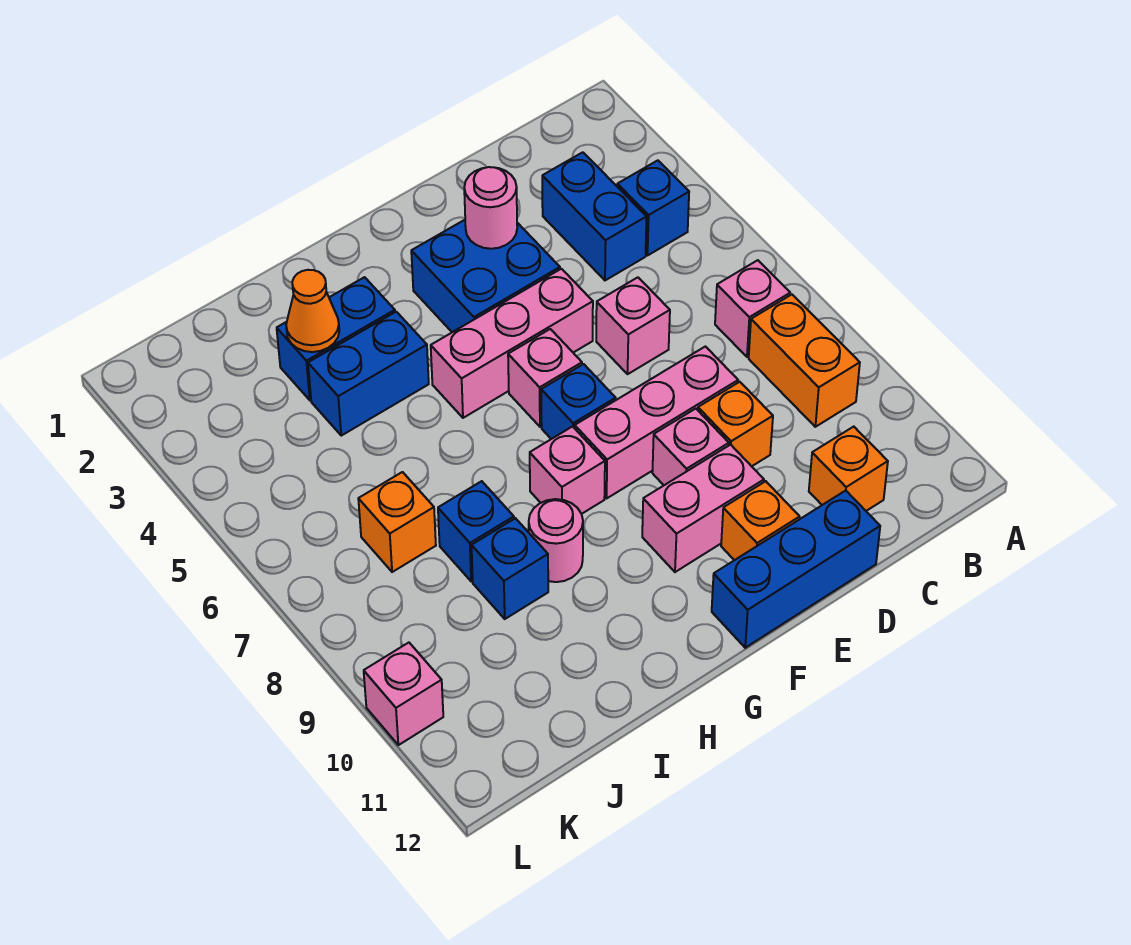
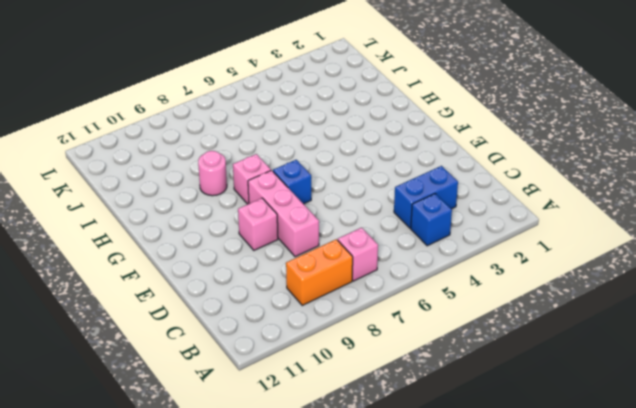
none -> orange 1x1 brick [809,427,888,511]
none -> pink 1x1 brick [596,277,670,374]
none -> orange 1x1 brick [698,382,773,466]

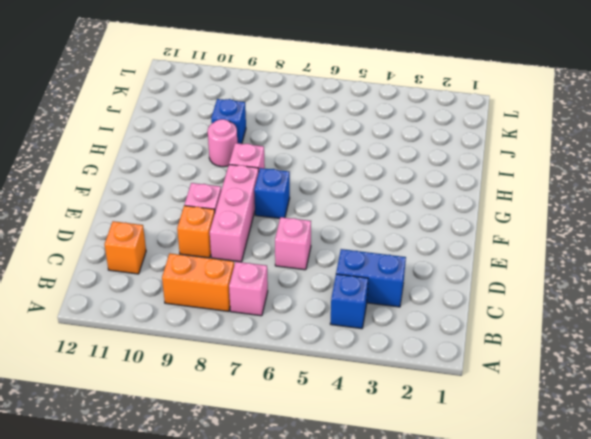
none -> blue 1x3 brick [712,491,880,648]
none -> blue 2x2 brick [411,220,560,332]
none -> pink 1x3 brick [431,269,593,418]

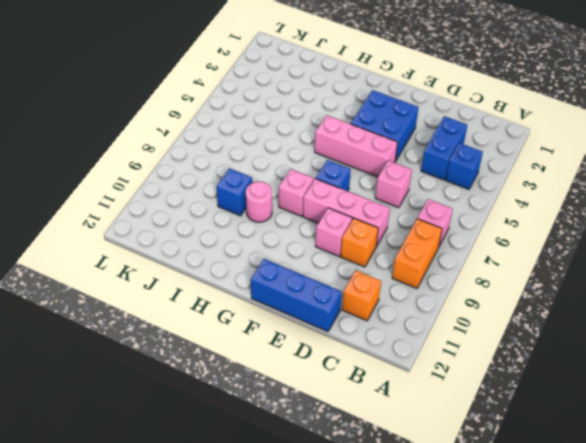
none -> pink 1x2 brick [642,445,764,572]
none -> orange 1x1 brick [721,481,800,560]
none -> pink 1x1 brick [508,329,582,427]

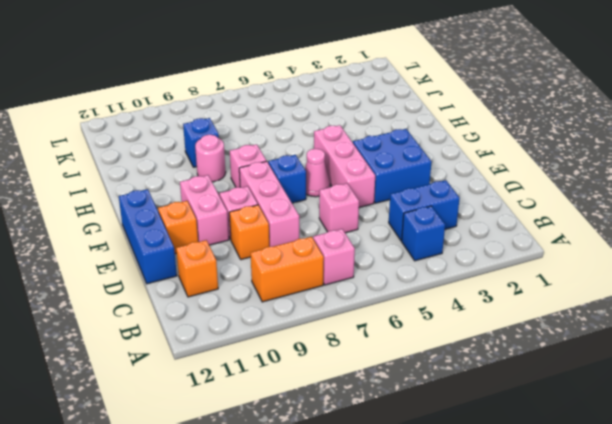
pink 1x1 cone [305,149,330,197] -> pink 1x1 brick [508,329,582,427]
none -> blue 1x2 brick [277,277,395,400]
none -> blue 1x2 brick [308,312,429,436]
none -> blue 1x1 brick [438,481,514,581]

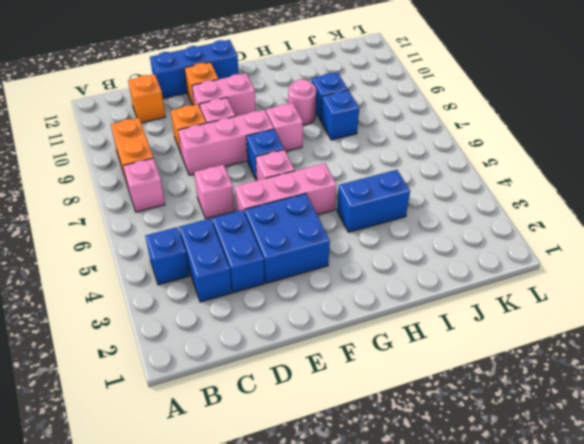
blue 1x2 brick [212,210,265,292] -> blue 1x2 brick turned to [277,277,395,400]
none -> orange 1x1 brick [358,472,436,572]
none -> pink 1x1 brick [364,643,443,745]
none -> pink 1x1 round brick [464,167,517,249]

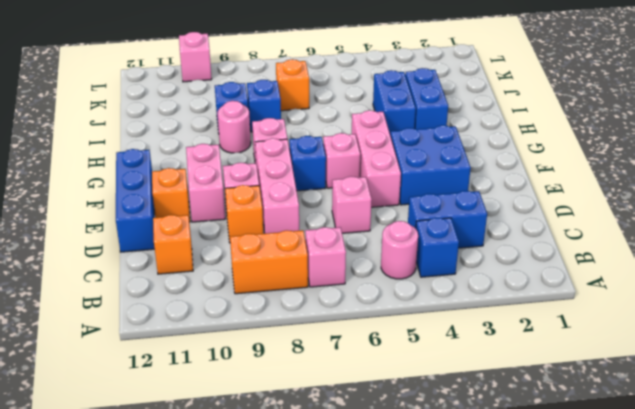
pink 1x1 round brick [381,221,418,279] -> pink 1x1 round brick moved to [464,167,517,249]
none -> orange 1x1 cone [286,270,339,352]

